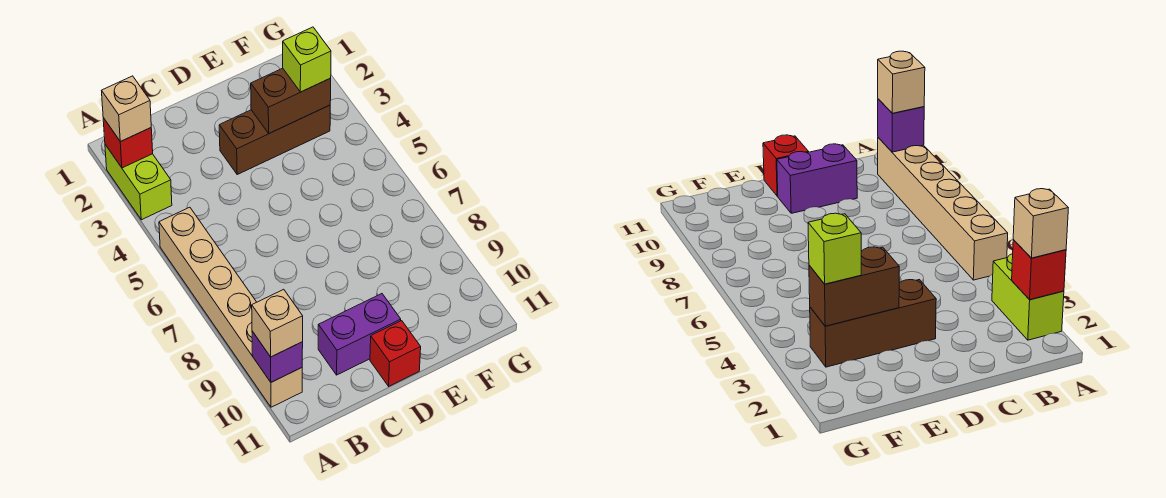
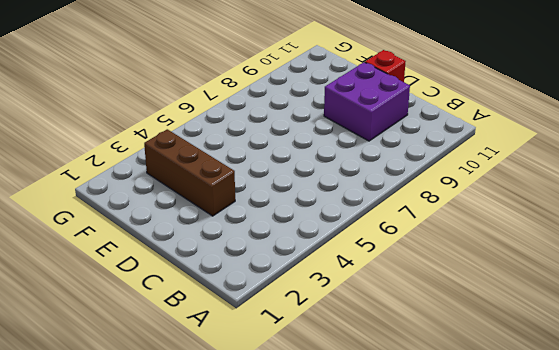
purple 2x2 brick [324,62,410,141] -> purple 1x2 brick [318,294,401,375]
none -> lime 1x2 brick [105,145,172,220]
none -> tan 1x6 brick [159,207,302,407]

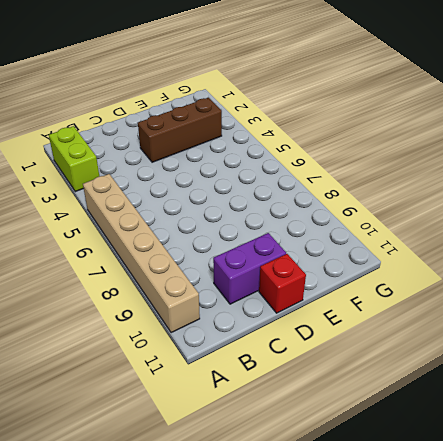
none -> red 1x1 brick [103,118,153,168]
none -> purple 1x1 brick [252,331,303,382]

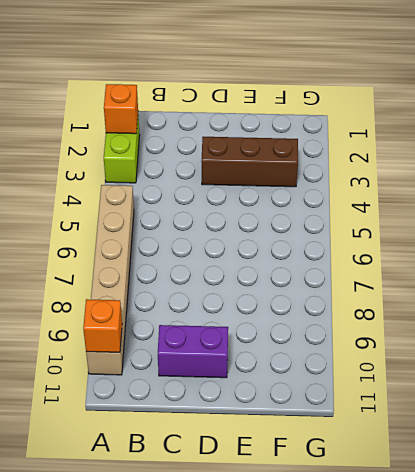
orange 1x1 brick [104,84,138,134] -> red 1x1 brick [103,118,153,168]
orange 1x1 brick [83,299,122,352] -> purple 1x1 brick [252,331,303,382]
none -> red 1x1 brick [370,321,421,386]
none -> brown 1x2 brick [251,68,331,133]

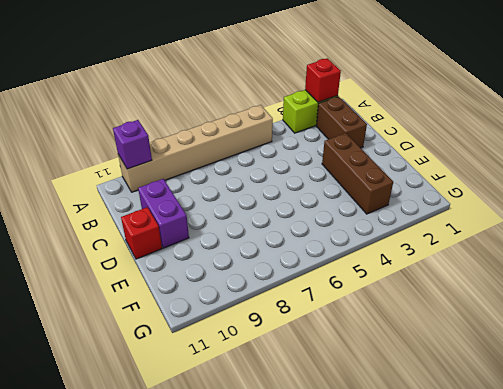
brown 1x2 brick [316,96,367,148] -> brown 1x2 brick moved to [251,68,331,133]
none -> tan 1x1 brick [102,76,151,142]
none -> tan 1x1 brick [252,289,303,357]

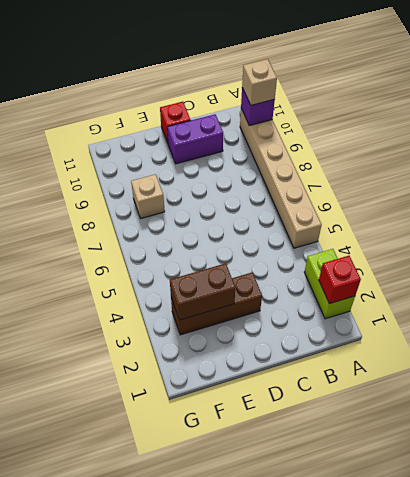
tan 1x1 brick [131,174,165,218] -> tan 1x1 brick moved to [102,76,151,142]
none -> lime 1x1 brick [283,27,331,92]

